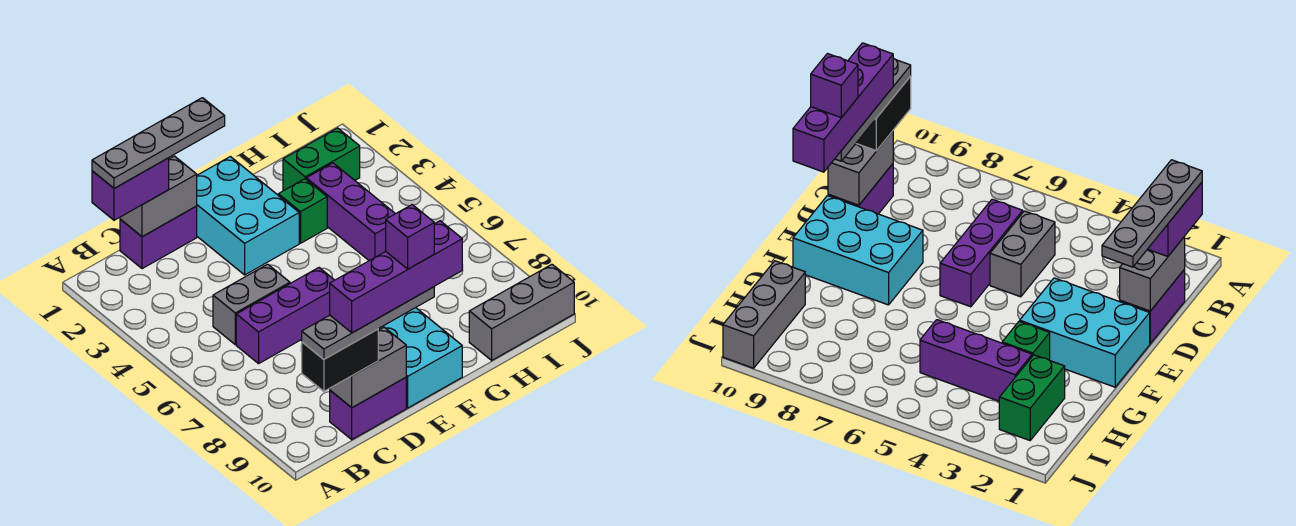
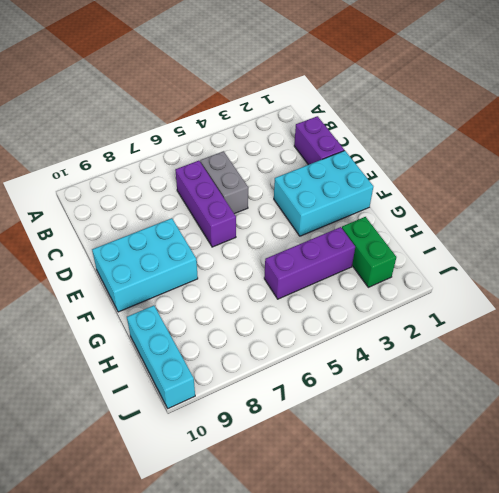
cyan 1x3 brick [127,306,195,408] -> grey 1x3 brick [469,264,574,360]
none -> purple 1x2 brick [330,378,406,440]
none -> green 1x1 brick [278,179,327,243]
none -> grey 1x2 brick [120,156,197,237]

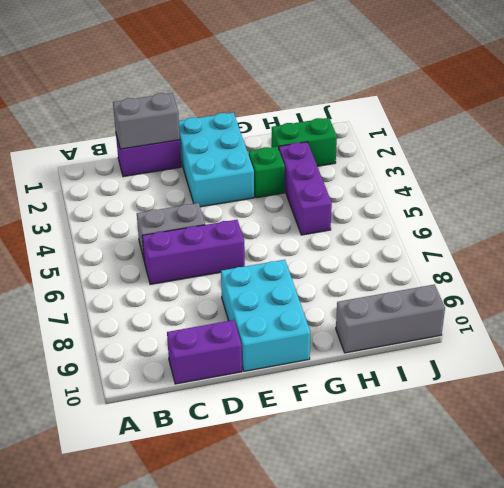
none -> grey 1x2 brick [330,327,406,408]
none -> purple 1x2 brick [92,158,169,220]
none -> black 1x2 brick [301,329,378,391]

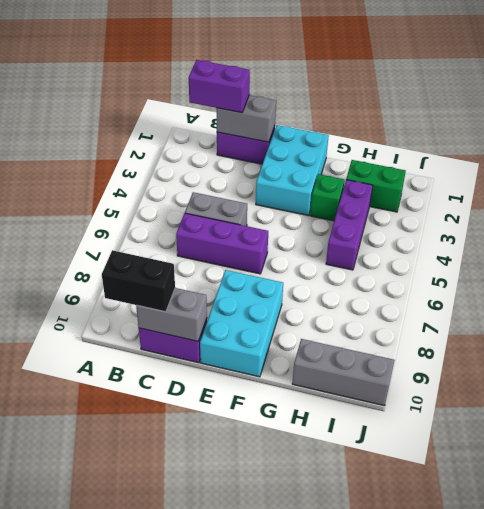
none -> grey 1x4 plate [92,98,225,188]
none -> grey 1x4 plate [302,287,434,359]
none -> purple 1x4 brick [330,221,462,333]

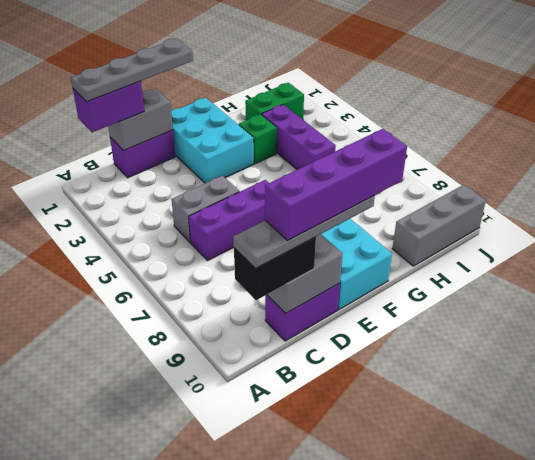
none -> purple 1x1 brick [386,205,434,269]

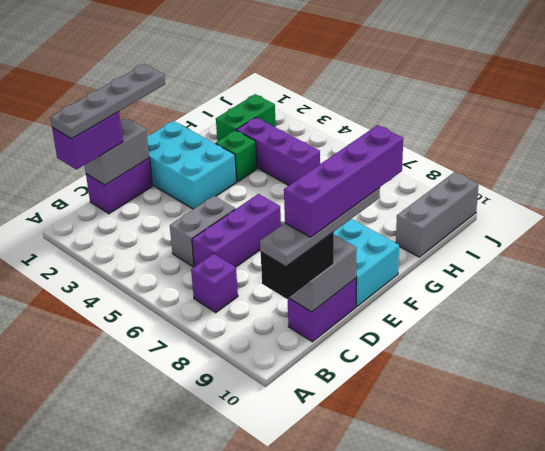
purple 1x1 brick [191,254,238,313] -> purple 1x1 brick moved to [386,205,434,269]

